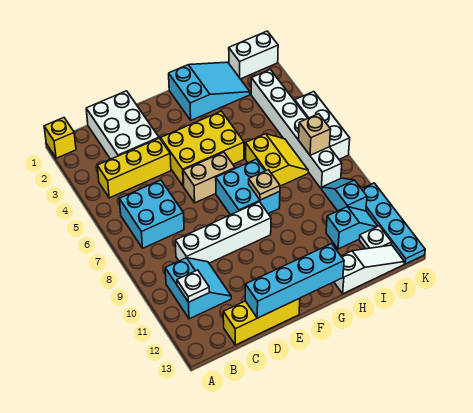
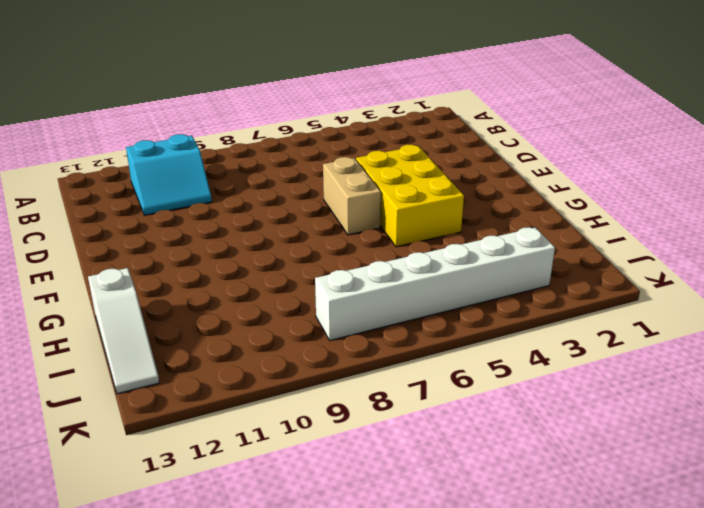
none -> yellow 1x1 brick [44,118,76,158]
none -> yellow 1x3 brick [97,138,171,198]
none -> cyan 2x2 brick [119,180,184,248]

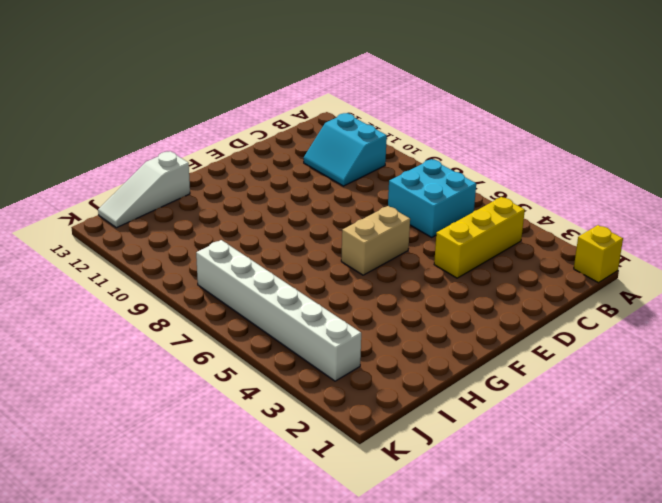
none -> white 2x3 brick [86,91,159,159]
none -> white 1x4 brick [175,202,271,263]
none -> yellow 1x3 brick [223,298,300,345]

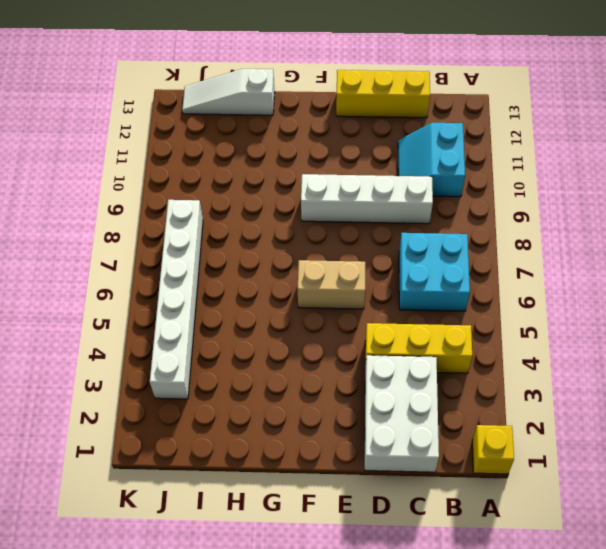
none -> yellow 2x3 brick [161,111,244,186]
none -> cyan 2x2 brick [216,159,280,215]
none -> cyan 2x3 slope [169,62,250,120]

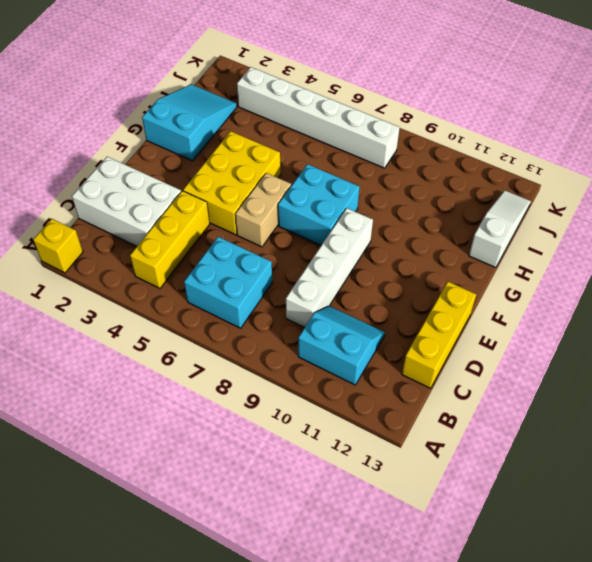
none -> yellow 2x2 slope [246,134,308,186]
none -> cyan 1x2 slope [326,207,378,249]
none -> white 1x2 brick [229,31,278,79]

